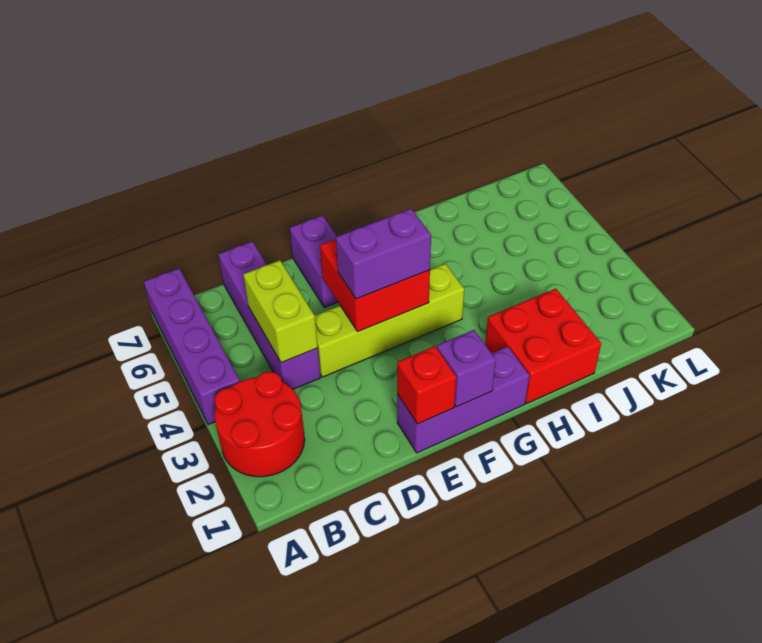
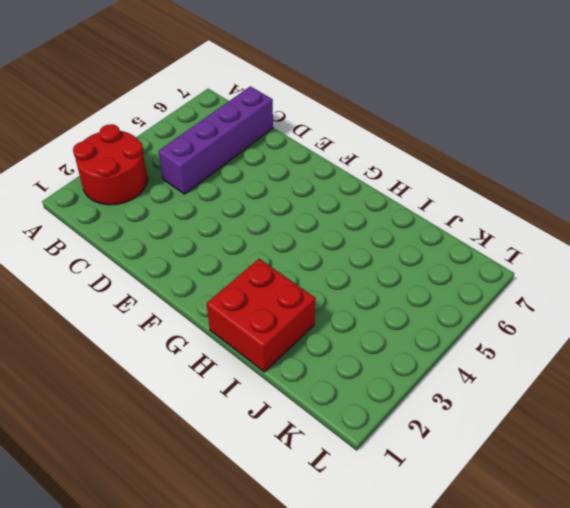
none -> purple 1x4 brick [144,269,240,425]
none -> lime 1x4 brick [315,264,464,377]
none -> purple 1x3 brick [397,346,529,453]

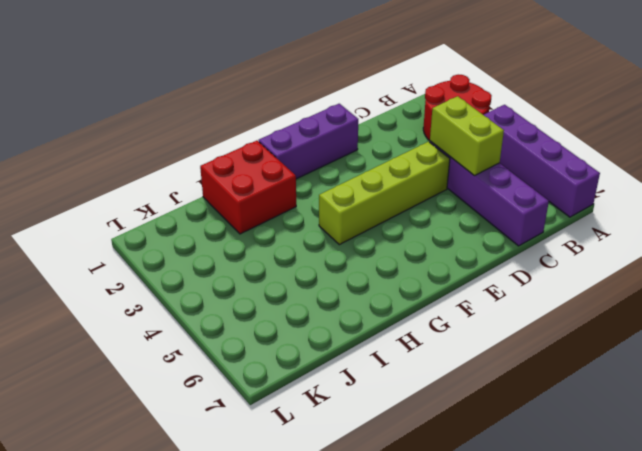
none -> purple 1x2 brick [290,216,338,308]
none -> red 1x1 brick [397,346,456,424]
none -> red 2x2 brick [320,239,430,332]

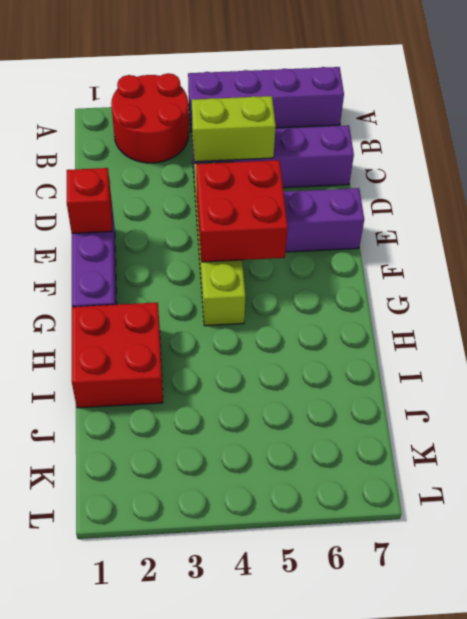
none -> purple 1x1 brick [437,330,496,407]
none -> purple 1x2 brick [336,209,431,299]

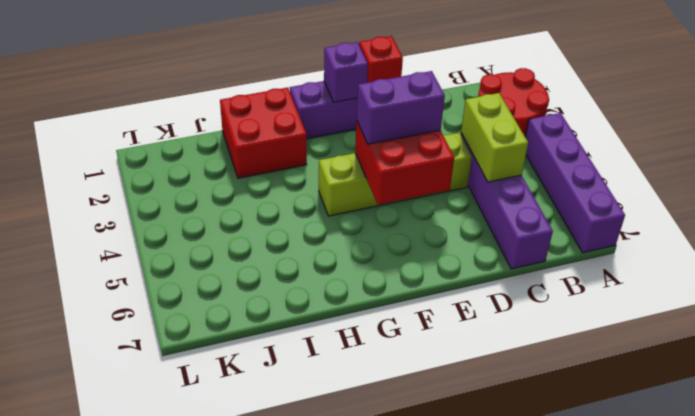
none -> purple 1x2 brick [290,216,338,308]

